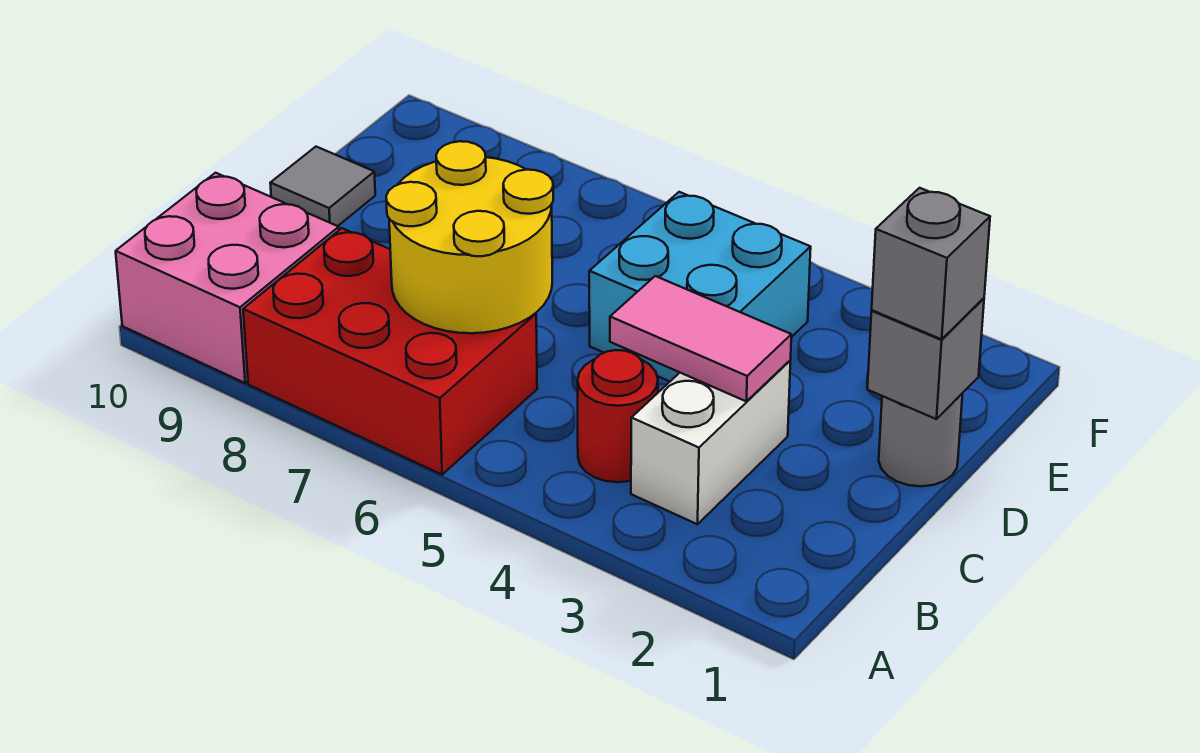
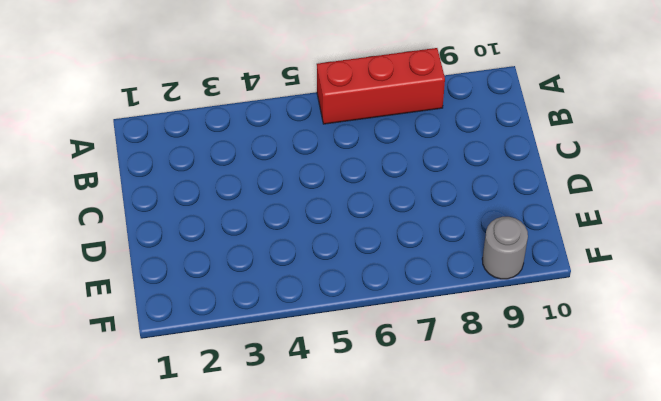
red 1x3 brick [317,48,445,124] -> red 2x3 brick [243,228,537,475]
grey 1x1 round brick [482,217,528,279] -> grey 1x1 round brick moved to [879,393,963,486]
none -> pink 2x2 brick [116,173,339,383]
none -> white 1x2 brick [631,361,790,524]

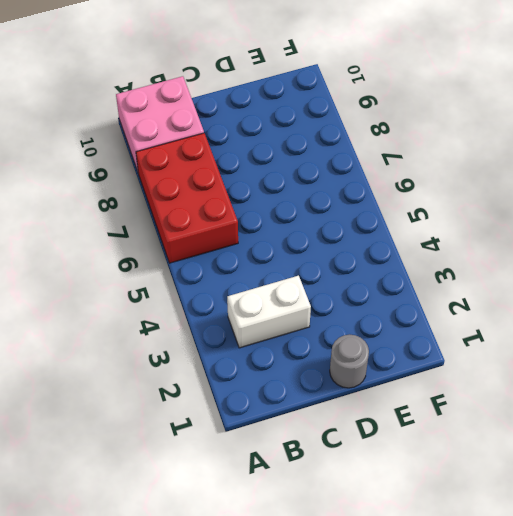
none -> red 1x1 round brick [578,350,658,482]
none -> cyan 2x2 brick [589,192,811,382]

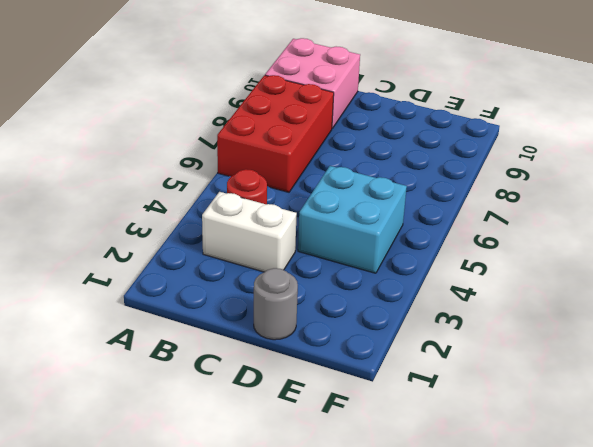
none -> grey 1x1 tile [270,147,375,226]
none -> yellow 2x2 round brick [386,141,553,333]

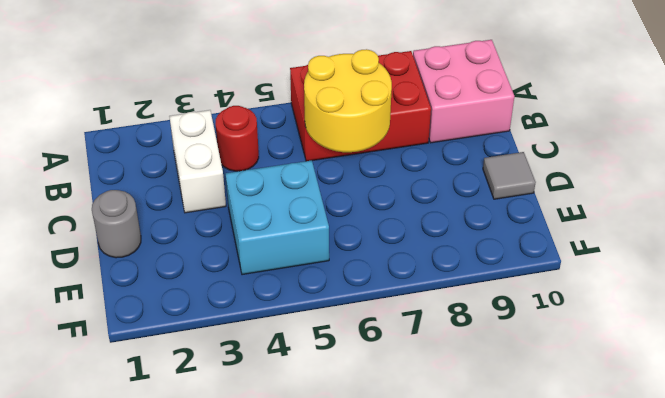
none -> pink 1x2 tile [610,276,791,401]
none -> grey 1x1 brick [868,298,984,419]

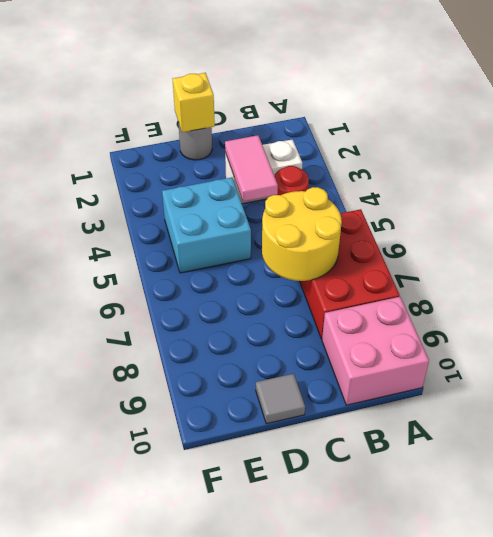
yellow 1x1 brick [173,73,215,132] -> grey 1x1 brick [868,298,984,419]
none -> grey 1x1 brick [872,188,990,339]

